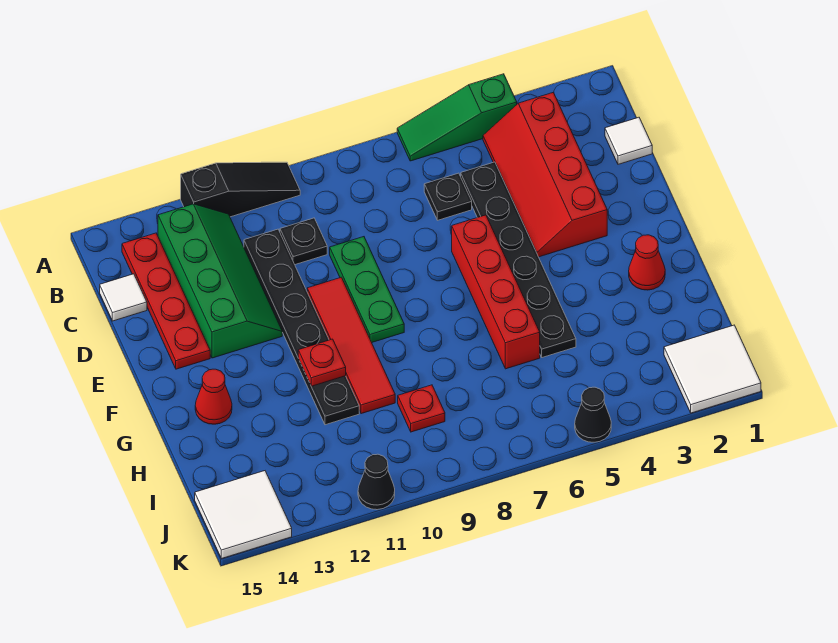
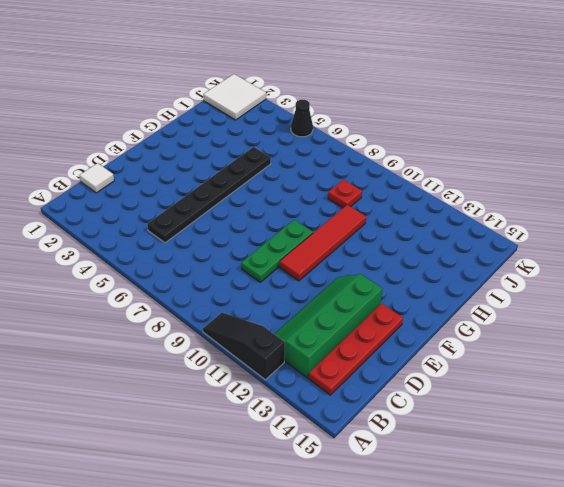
none -> green 1x3 slope [397,74,517,161]
none -> red 2x4 slope [483,93,607,257]
none -> black 1x1 plate [424,173,472,220]

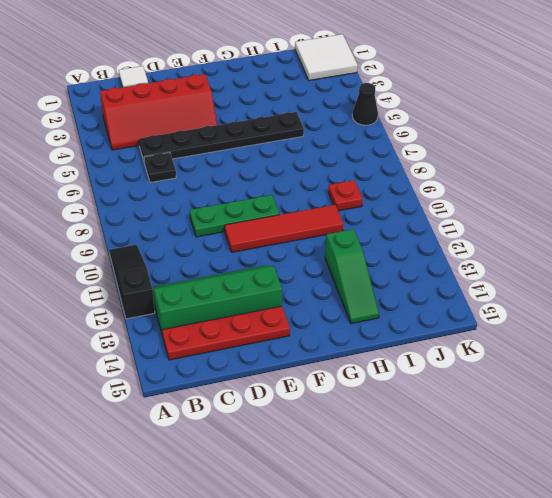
green 1x3 slope [325,229,379,324] -> green 1x3 slope moved to [397,74,517,161]
none -> black 1x1 plate [280,218,327,265]
none -> black 1x6 plate [244,229,359,425]
none -> white 1x1 tile [100,274,147,321]

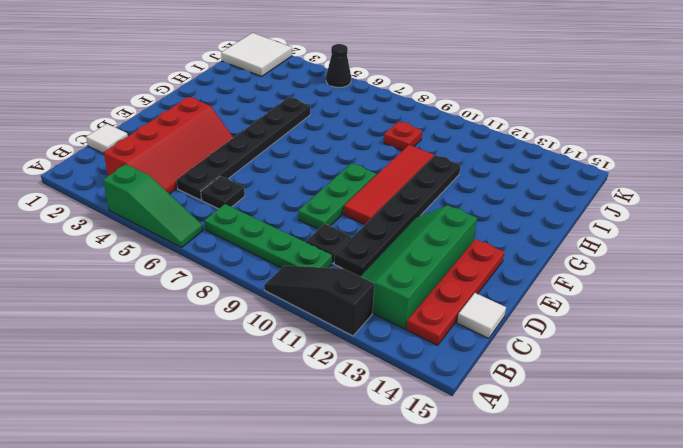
green 1x4 plate [204,204,332,268] -> none
none -> red 1x4 brick [452,215,540,369]
none -> red 1x1 cone [629,235,665,290]
none -> red 1x1 cone [195,369,232,424]

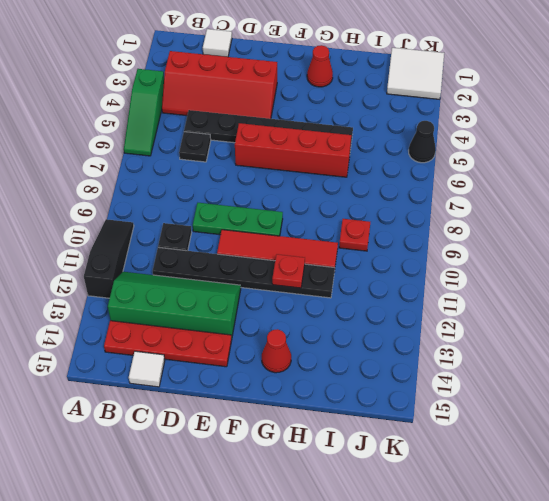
none -> white 2x2 tile [195,471,292,559]
none -> black 1x1 cone [358,454,395,510]

